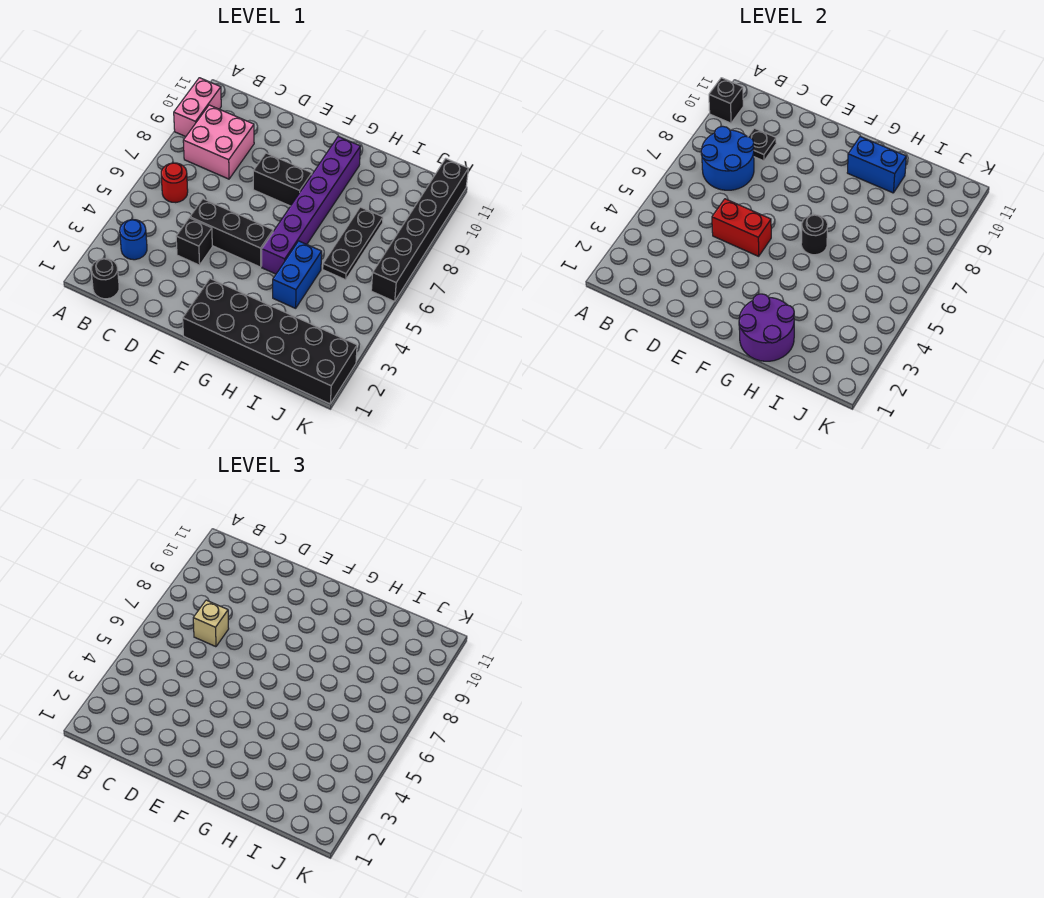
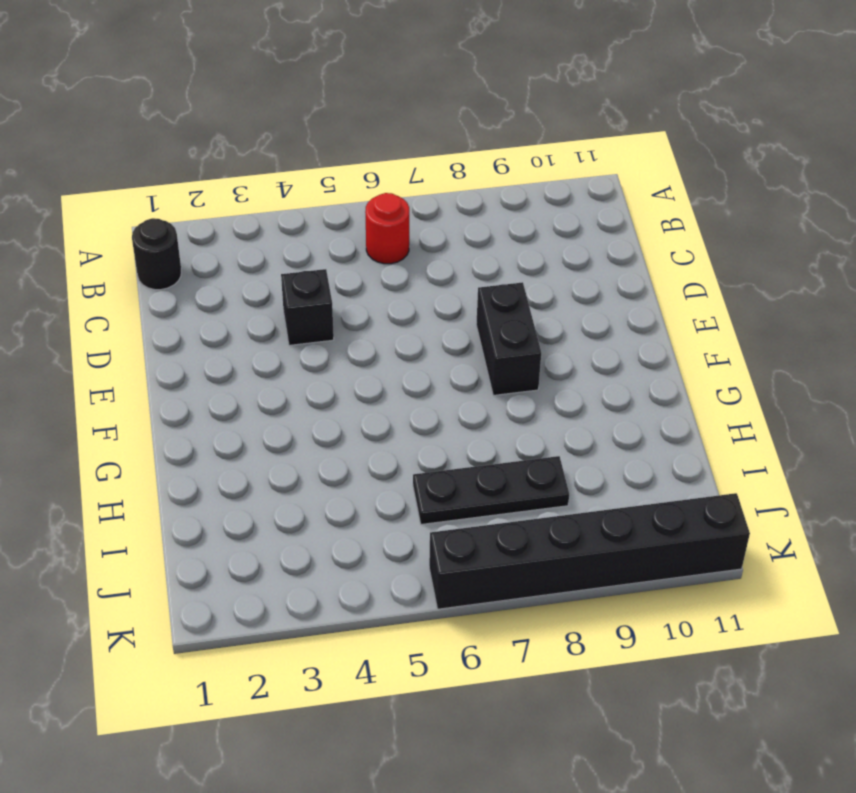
none -> pink 1x2 brick [174,78,221,137]
none -> blue 1x1 round brick [120,220,147,260]
none -> pink 2x2 brick [183,105,254,179]

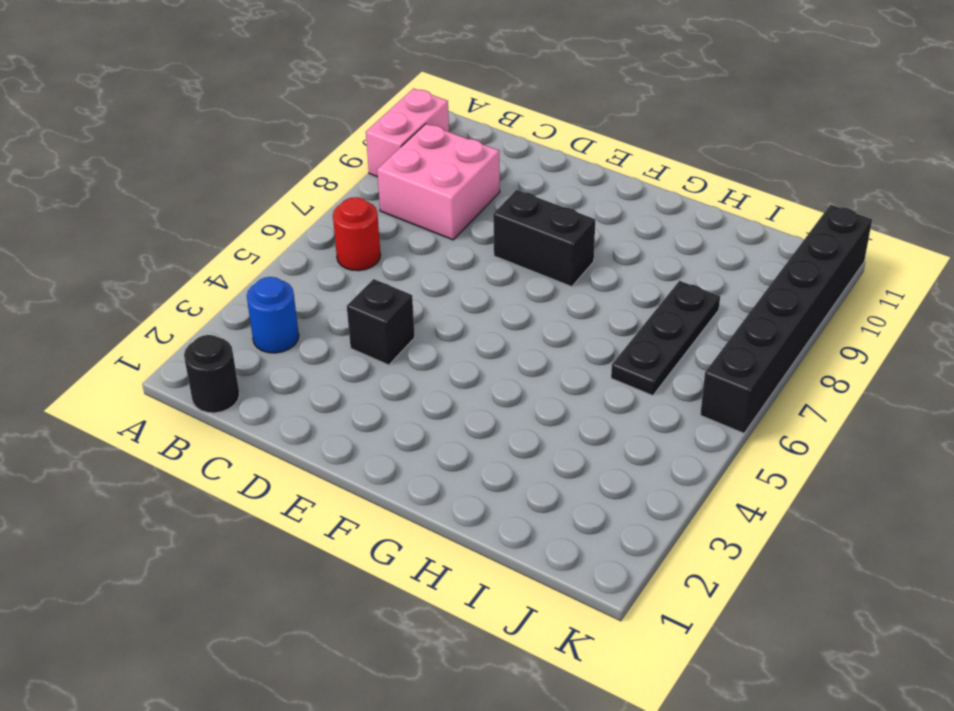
none -> black 1x3 brick [190,199,273,267]
none -> black 2x6 brick [183,279,357,404]
none -> purple 1x6 brick [262,136,361,274]

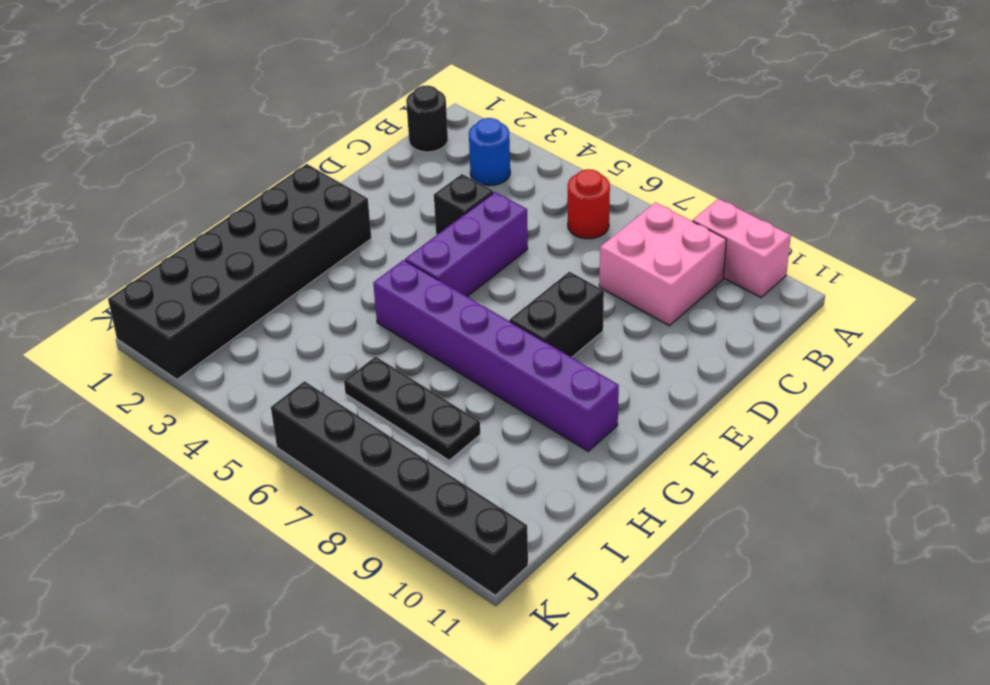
purple 1x3 brick [405,192,528,296] -> black 1x3 brick [190,199,273,267]
none -> blue 1x2 brick [273,241,322,308]
none -> black 1x1 brick [709,78,743,123]
none -> blue 2x2 round brick [701,126,754,190]

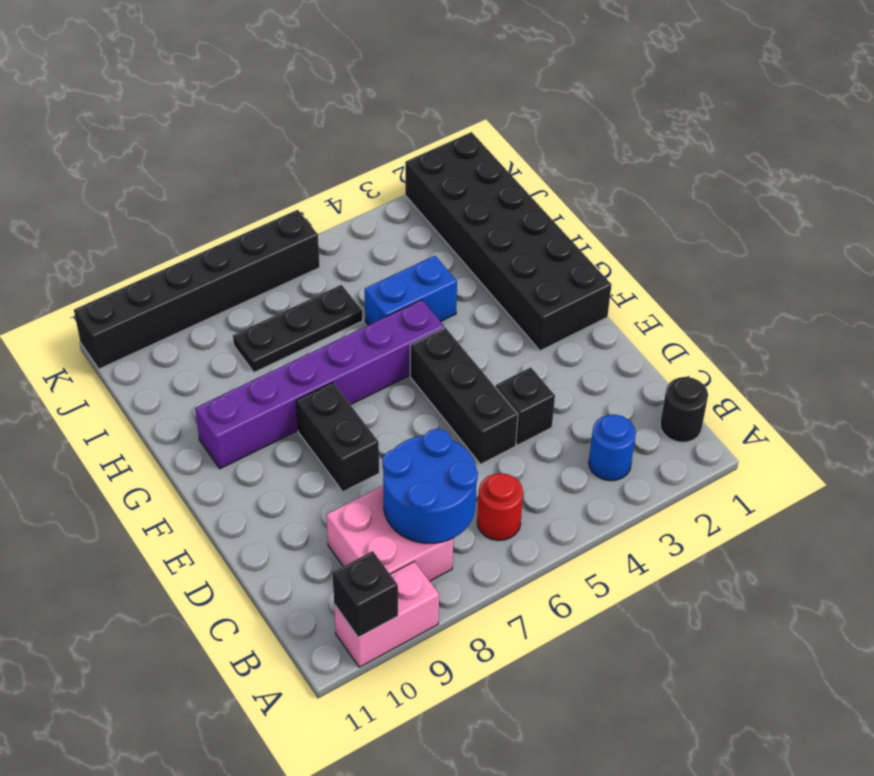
none -> black 1x1 plate [748,128,776,161]
none -> red 1x2 brick [712,199,771,256]
none -> purple 2x2 round brick [739,294,794,361]

